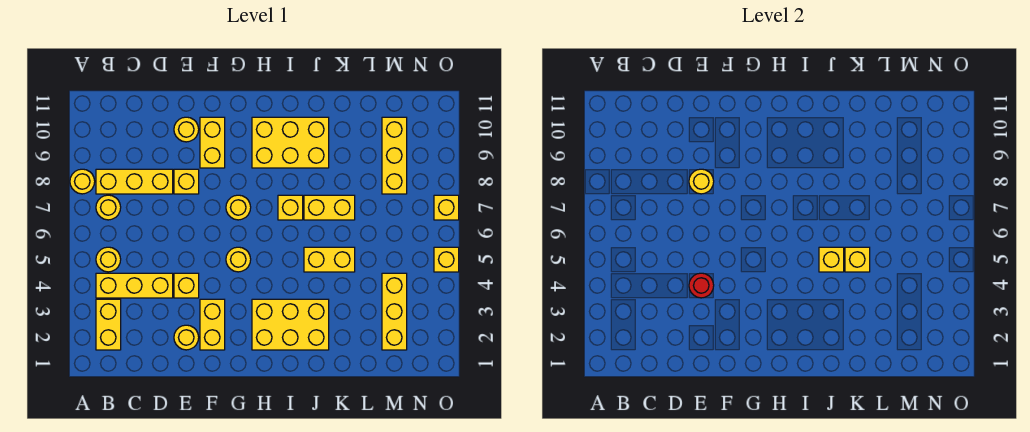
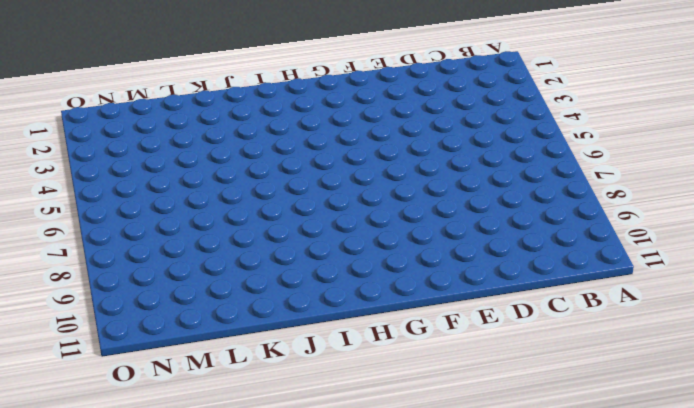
none -> yellow 1x1 round brick [70,169,95,194]
none -> yellow 1x2 brick [96,299,121,350]
none -> yellow 1x3 brick [96,273,173,298]

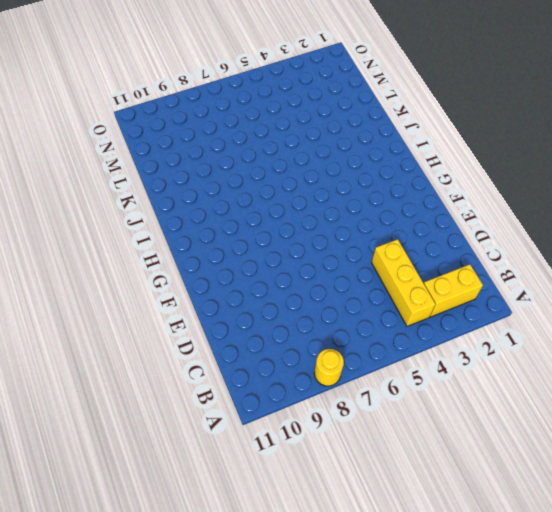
none -> yellow 1x1 round brick [96,247,121,272]
none -> yellow 1x1 round brick [96,195,121,220]
none -> yellow 1x3 brick [96,169,173,194]

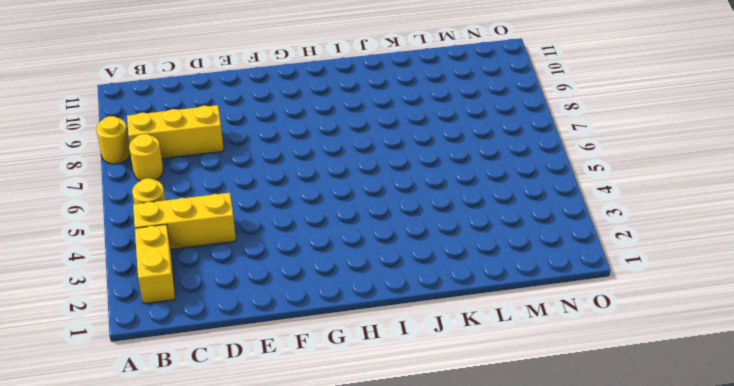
none -> yellow 1x1 round brick [174,325,199,350]
none -> yellow 1x1 brick [174,273,199,298]
none -> yellow 1x1 brick [174,169,199,194]

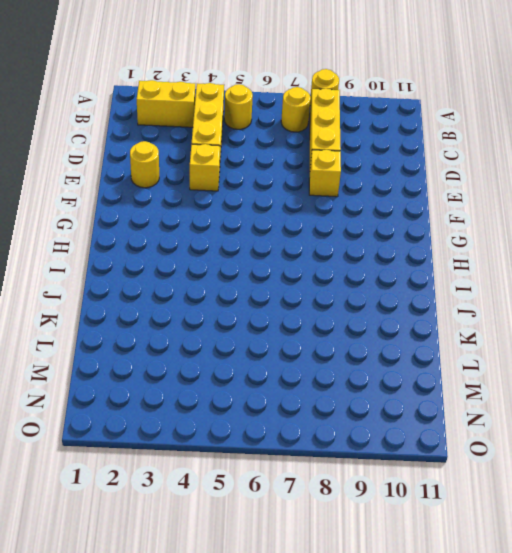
none -> yellow 1x1 round brick [174,117,199,142]
none -> yellow 1x2 brick [200,299,225,350]
none -> yellow 1x2 brick [200,117,225,168]

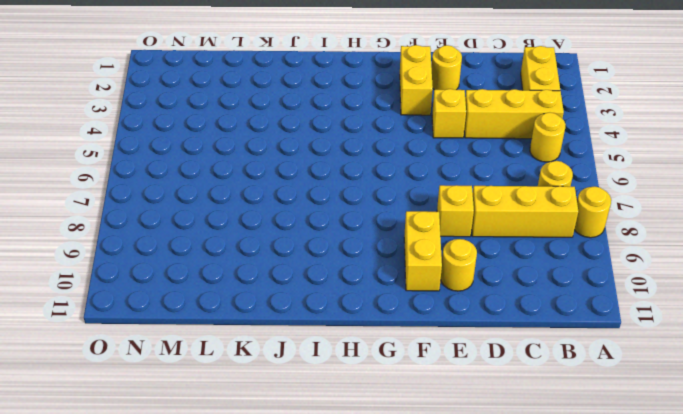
none -> yellow 1x1 round brick [226,247,251,272]
none -> yellow 1x1 round brick [226,195,251,220]
none -> yellow 2x3 brick [252,299,329,350]

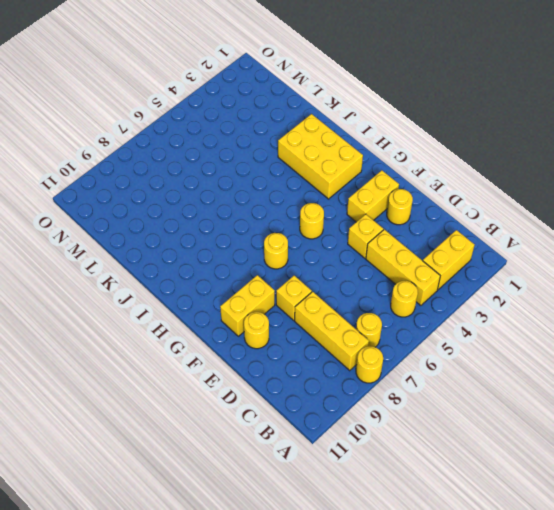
none -> yellow 2x3 brick [252,117,329,168]
none -> yellow 1x1 brick [278,195,303,220]
none -> yellow 1x2 brick [304,247,355,272]

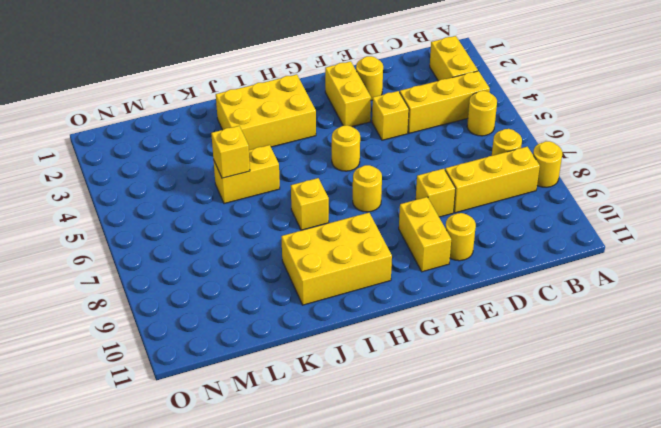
none -> yellow 1x2 brick [304,195,355,220]
none -> yellow 1x3 brick [382,273,407,350]
none -> yellow 1x3 brick [382,117,407,194]

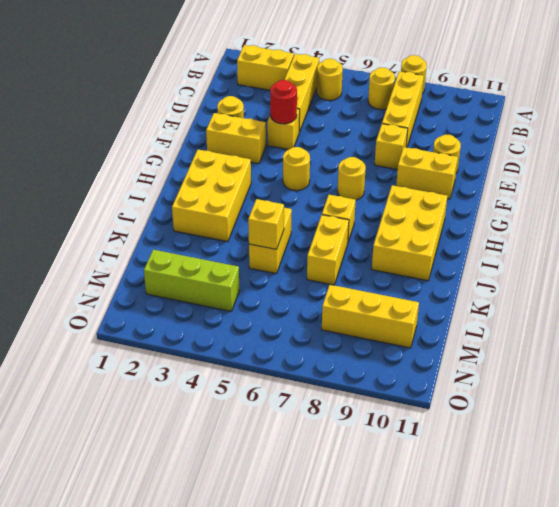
lime 1x3 brick [144,250,240,311] -> yellow 1x3 brick [382,273,407,350]
none -> yellow 1x1 brick [434,247,459,272]
none -> yellow 1x1 brick [434,195,459,220]
none -> yellow 1x1 round brick [689,169,714,194]

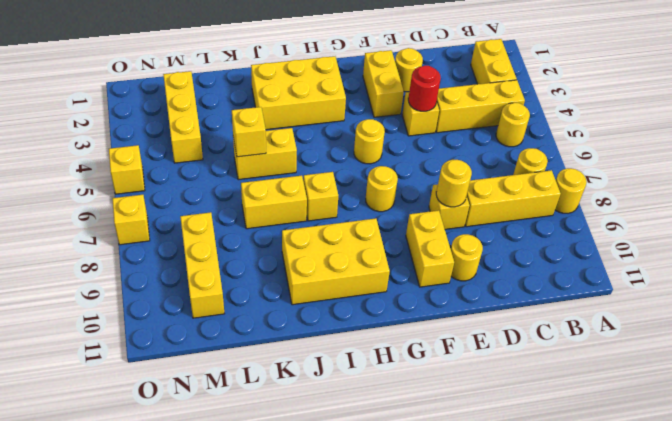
none -> yellow 1x1 brick [819,247,844,272]

